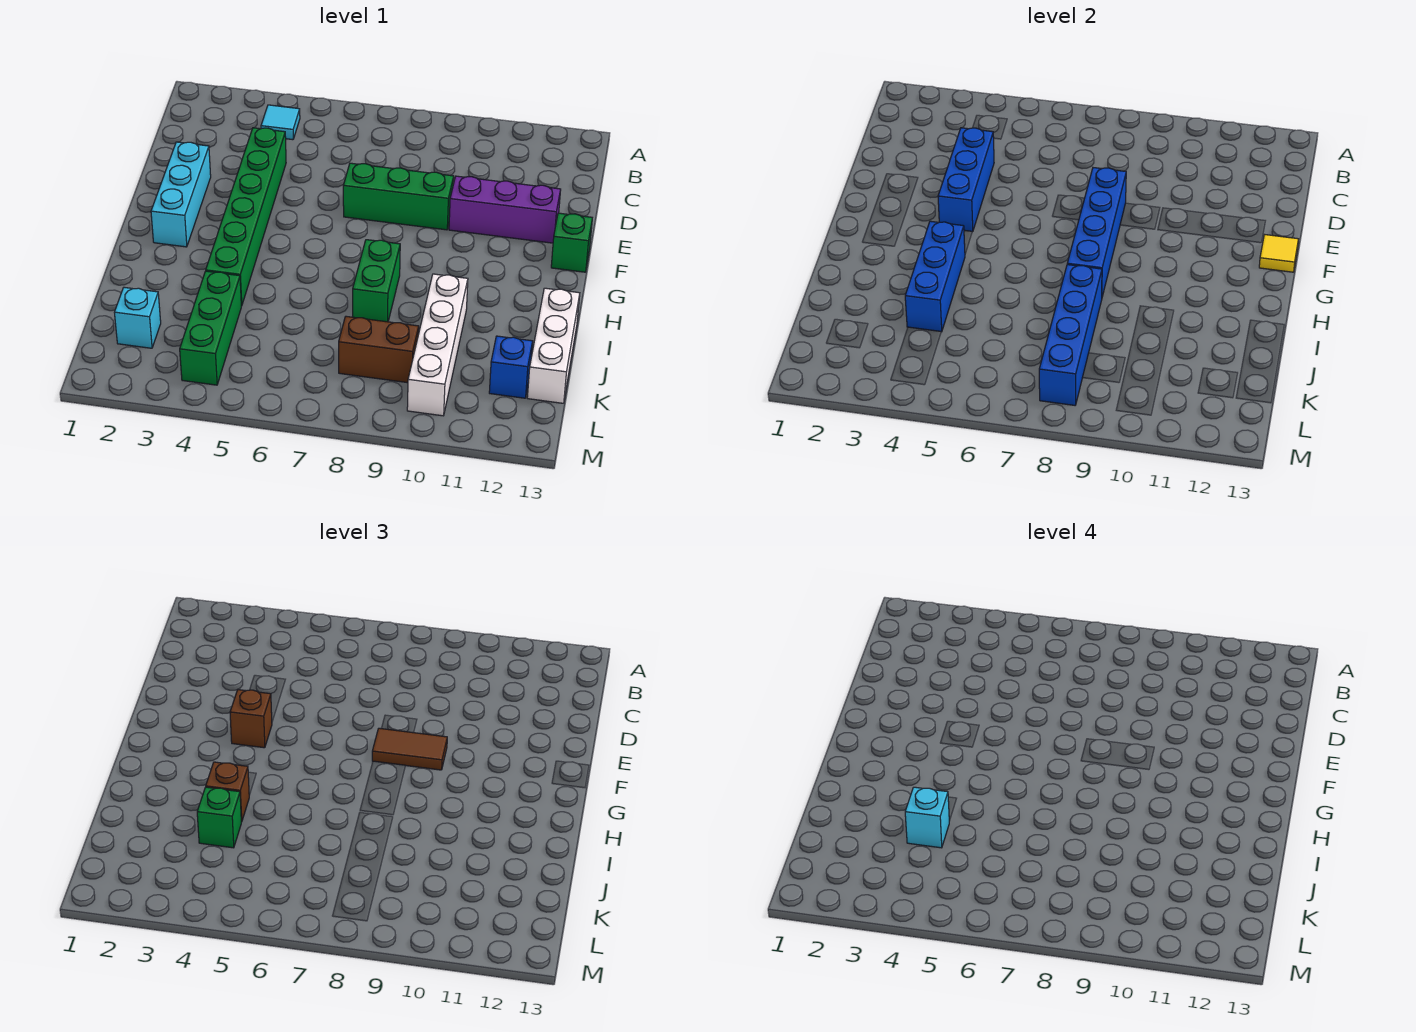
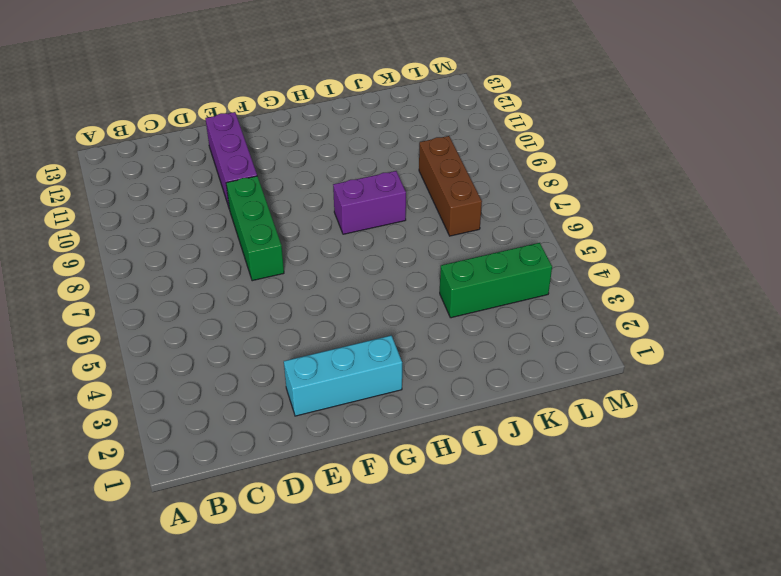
purple 1x2 brick [333,171,406,234] -> green 1x2 brick [353,240,400,322]
brown 1x3 brick [419,136,482,236] -> brown 1x2 brick [339,316,419,383]
none -> cyan 1x1 tile [261,105,300,140]
none -> green 1x6 brick [206,128,286,306]
none -> green 1x1 brick [551,213,592,272]

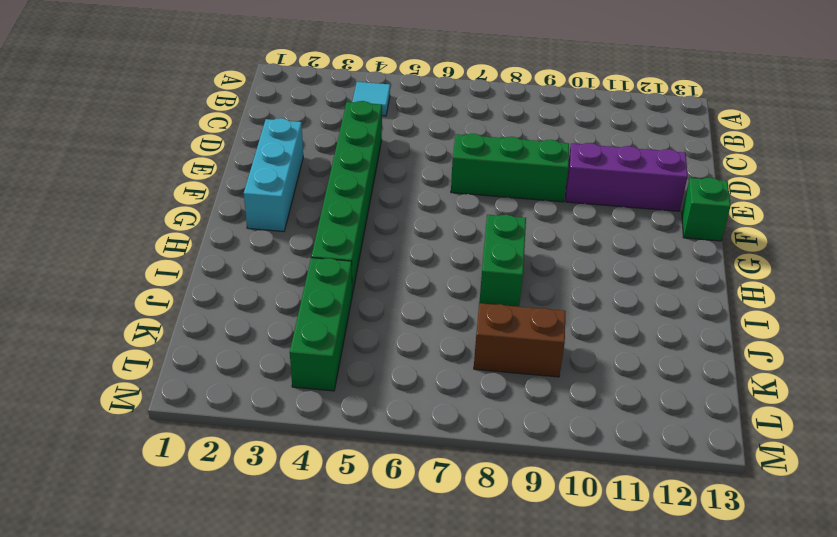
none -> white 1x4 brick [407,274,468,416]
none -> white 1x3 brick [527,288,580,403]
none -> cyan 1x1 brick [114,287,161,348]

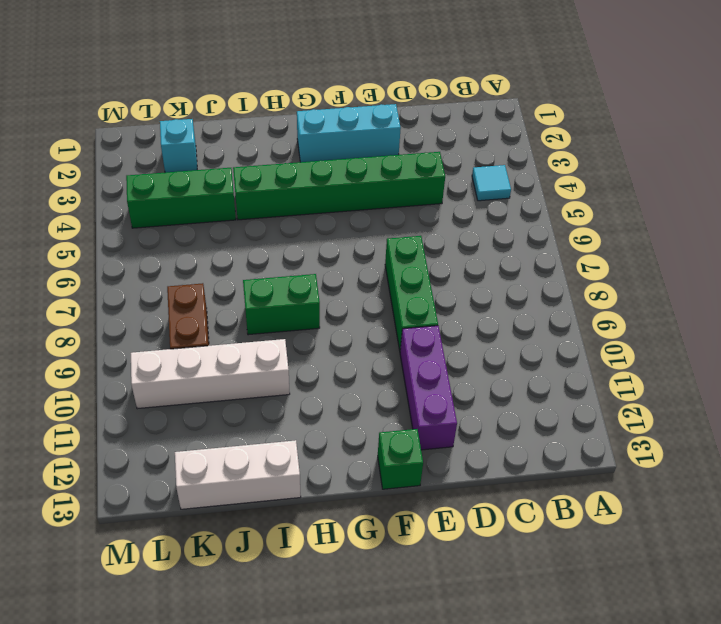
none -> blue 1x1 brick [489,336,533,398]
none -> blue 1x3 brick [938,128,994,232]
none -> blue 1x4 brick [1067,168,1126,297]

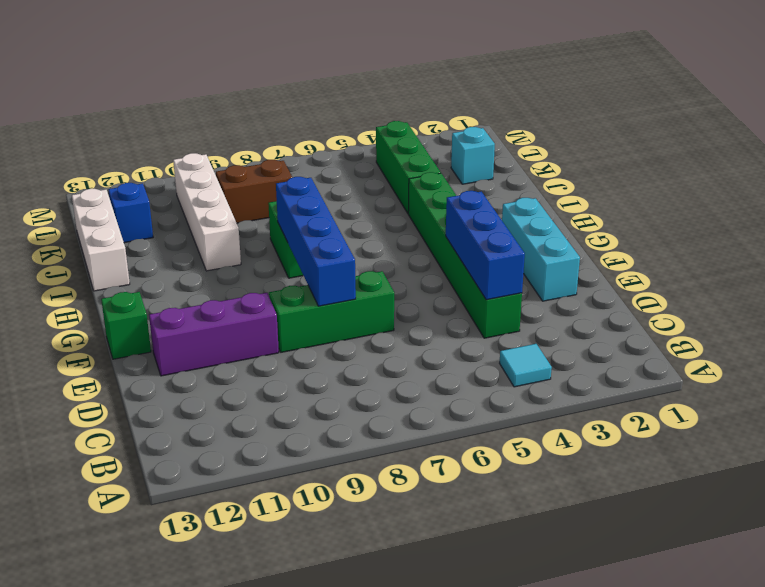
none -> yellow 1x1 tile [1259,235,1298,272]
none -> blue 1x3 brick [905,221,965,332]
none -> blue 1x4 brick [1039,265,1102,405]

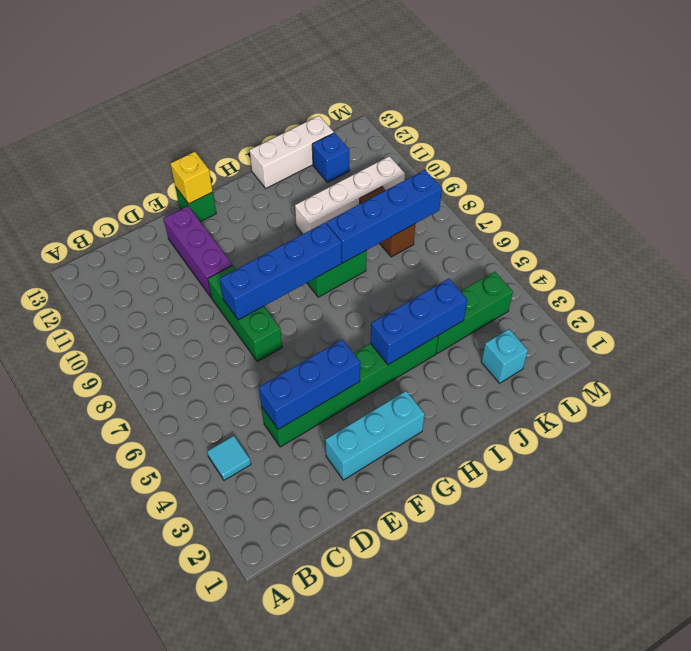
yellow 1x1 brick [170,152,213,204] -> yellow 1x1 tile [1259,235,1298,272]
none -> brown 1x1 brick [230,690,272,748]
none -> brown 1x2 tile [372,728,447,770]
none -> brown 1x1 brick [206,762,249,822]

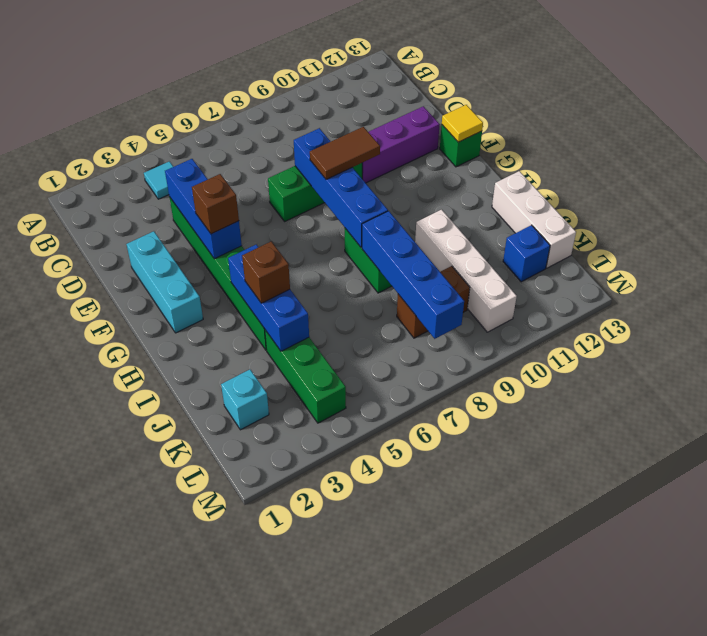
none -> green 1x1 brick [197,787,241,848]
none -> cyan 1x1 brick [905,787,949,848]

